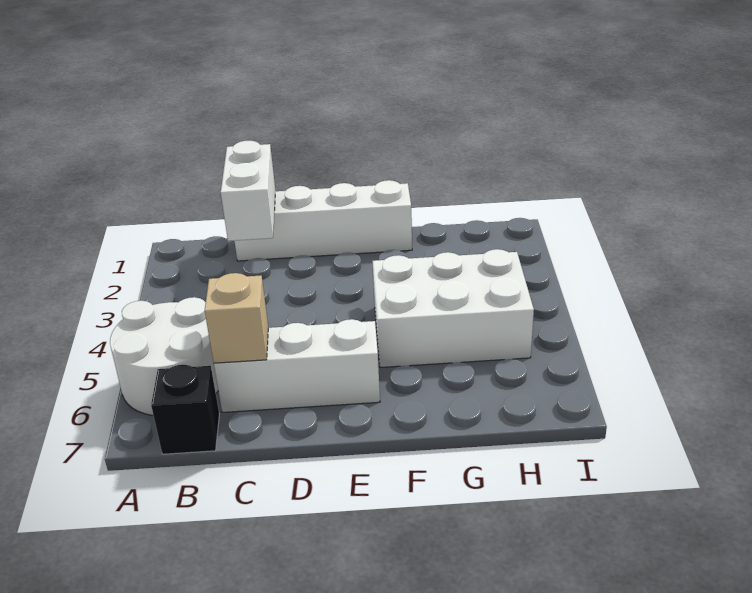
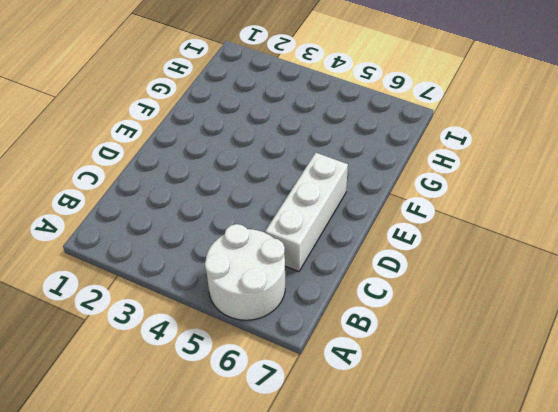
none -> black 1x1 brick [151,365,219,454]
none -> white 1x4 brick [234,180,412,261]

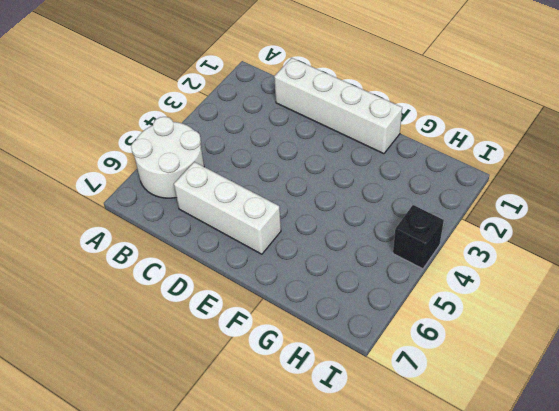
black 1x1 brick [393,205,444,269] -> black 1x1 brick moved to [151,365,219,454]
none -> white 2x3 brick [372,249,534,367]
none -> white 1x2 brick [221,140,275,241]

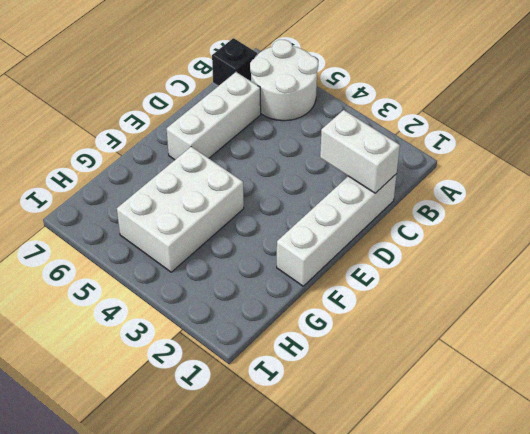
none -> tan 1x1 brick [205,273,268,363]

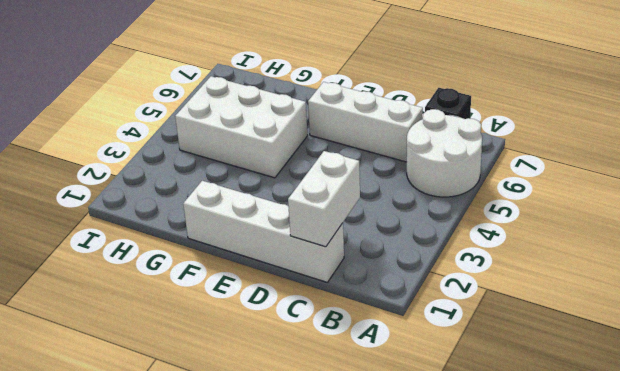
none -> tan 1x1 brick [205,273,268,363]

